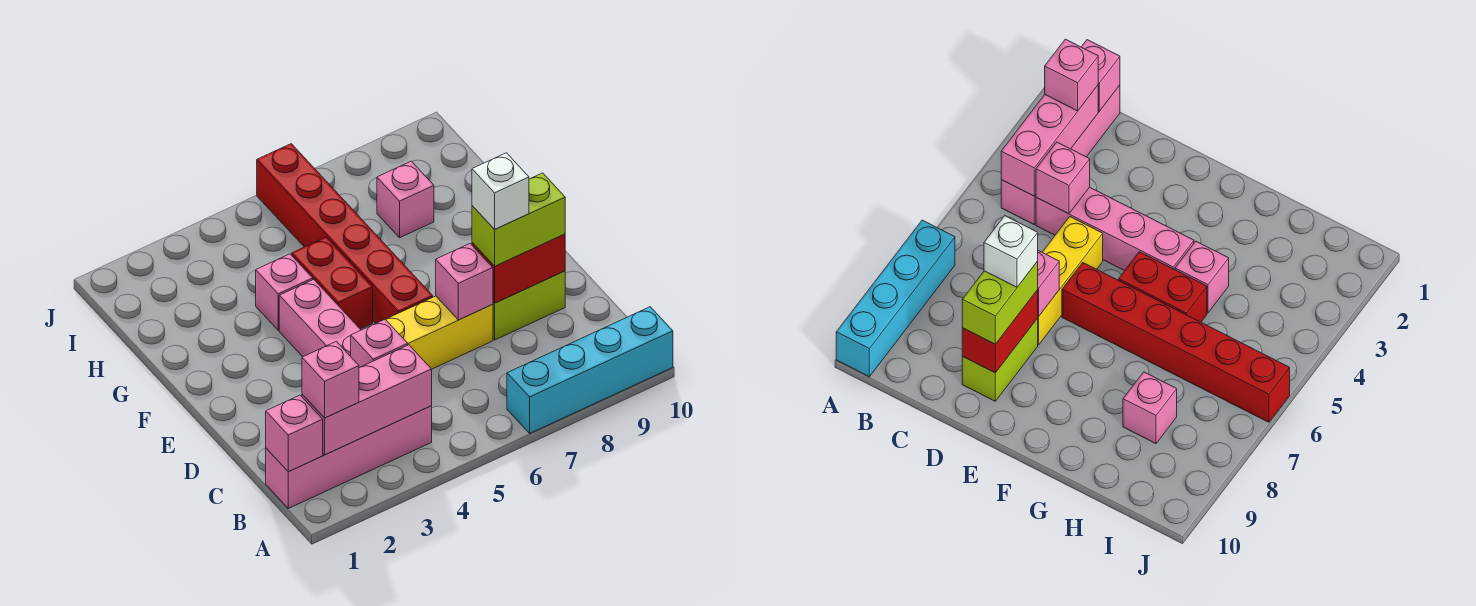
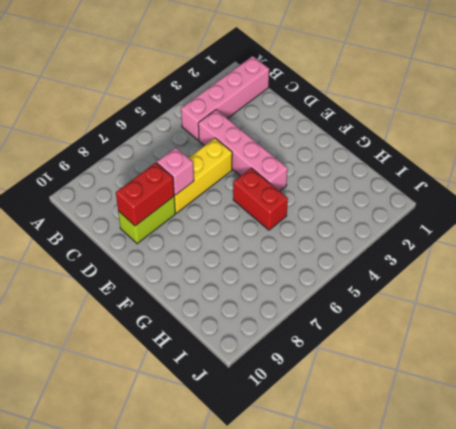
none -> cyan 1x4 brick [507,307,673,433]
none -> red 1x6 brick [257,144,433,324]
none -> pink 1x1 brick [256,254,313,330]

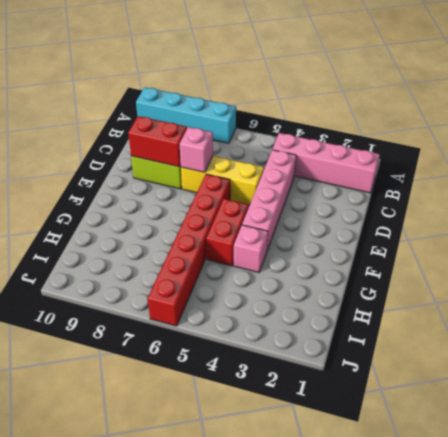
none -> pink 1x1 brick [377,161,434,238]
none -> pink 1x1 brick [266,395,323,472]
none -> pink 1x3 brick [302,345,432,455]

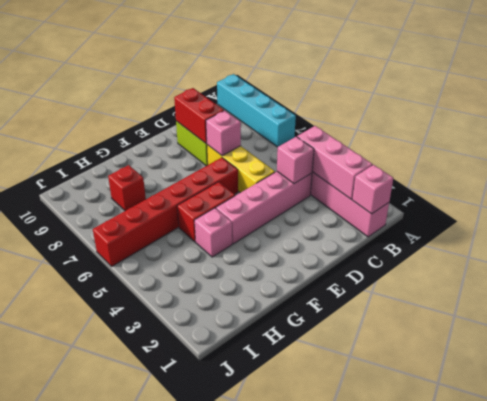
red 1x1 brick [108,165,146,211] -> pink 1x1 brick [377,161,434,238]
none -> pink 1x1 brick [302,341,359,418]
none -> lime 1x2 brick [472,173,565,266]
none -> white 1x1 brick [472,153,529,229]

